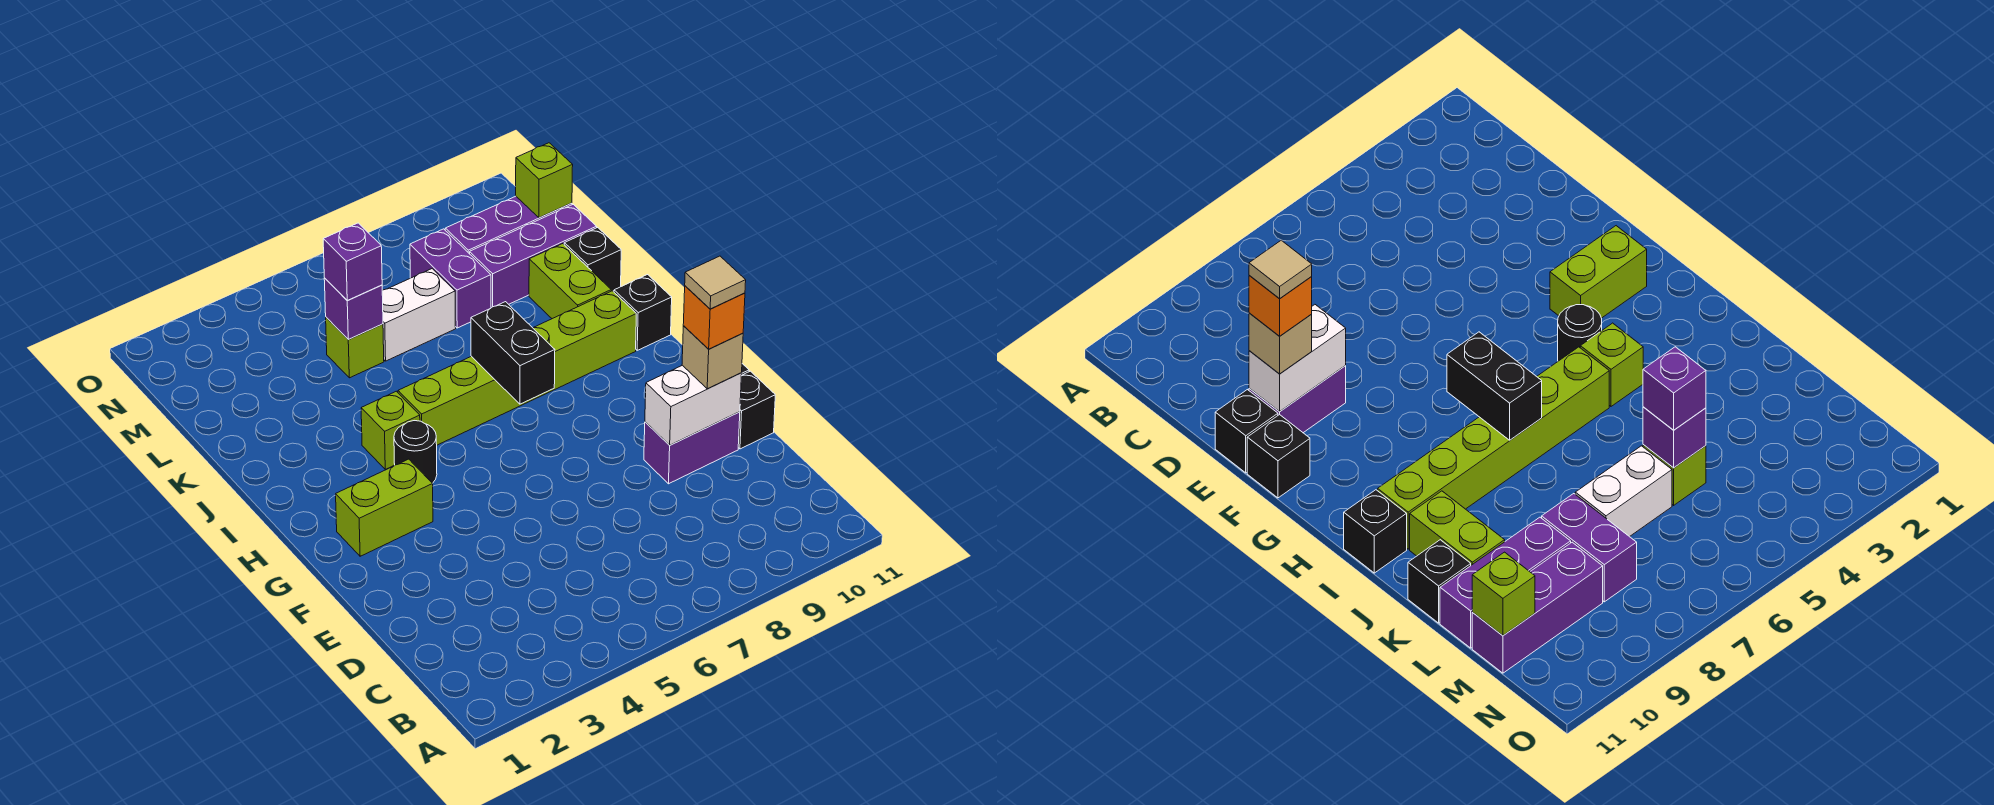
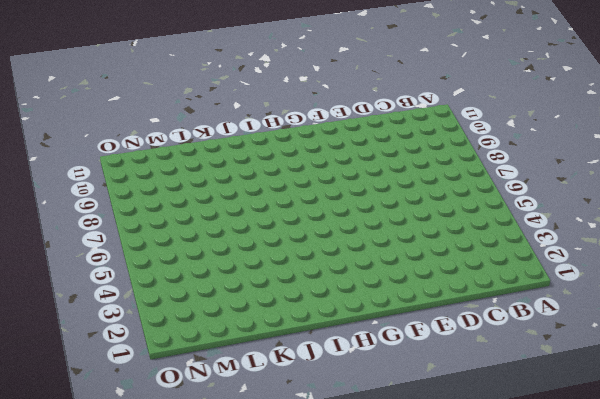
none -> purple 1x2 brick [644,412,740,484]
none -> black 1x1 brick [738,371,775,449]
none -> black 1x1 brick [1247,414,1310,498]

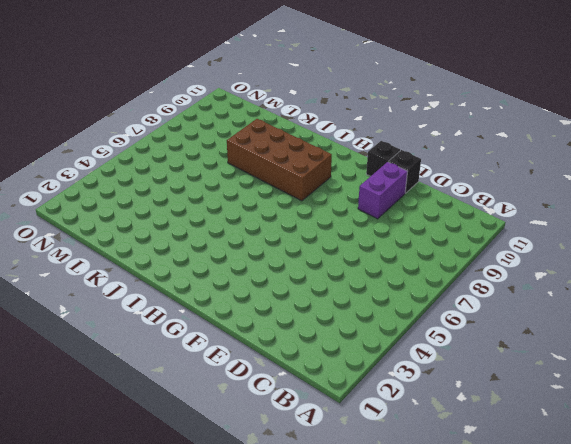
brown 2x4 brick [227,119,332,201] -> lime 1x6 brick [398,291,636,445]
none -> lime 1x2 brick [336,459,433,556]
none -> black 1x1 round brick [394,421,437,483]
none -> lime 1x1 brick [361,391,420,469]

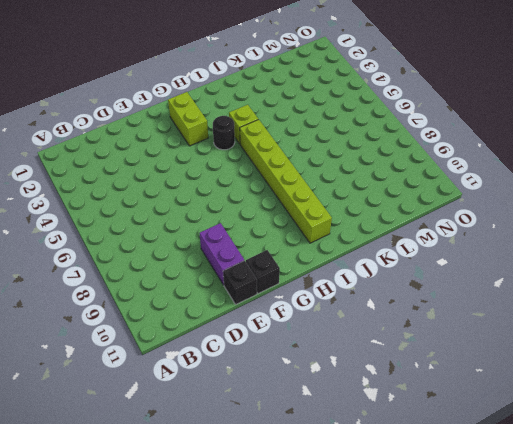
none -> black 1x1 brick [614,275,672,350]
none -> lime 1x2 brick [529,244,611,319]
none -> black 1x1 brick [564,228,621,291]

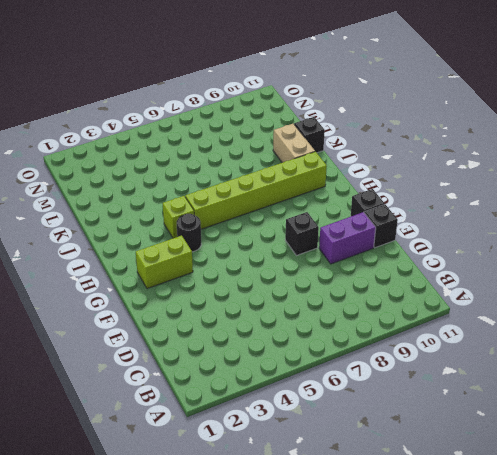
black 1x1 brick [285,212,319,256] -> black 1x1 brick moved to [614,275,672,350]
tan 1x2 brick [273,124,315,163] -> lime 1x2 brick [529,244,611,319]
none -> lime 1x1 brick [326,317,384,378]
none -> white 1x2 brick [382,269,456,361]
none -> purple 1x2 brick [410,229,491,328]

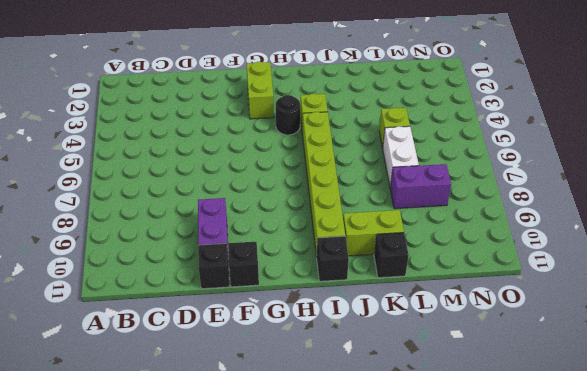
none -> purple 1x3 brick [470,205,597,308]
none -> purple 1x3 brick [445,196,572,254]
none -> white 1x2 brick [645,365,742,445]

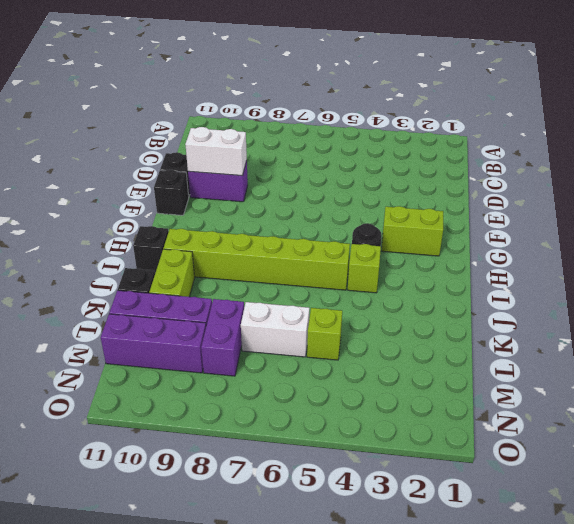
none -> black 1x2 brick [471,302,555,404]
none -> purple 1x1 brick [324,278,383,340]
none -> lime 1x1 brick [516,143,573,218]

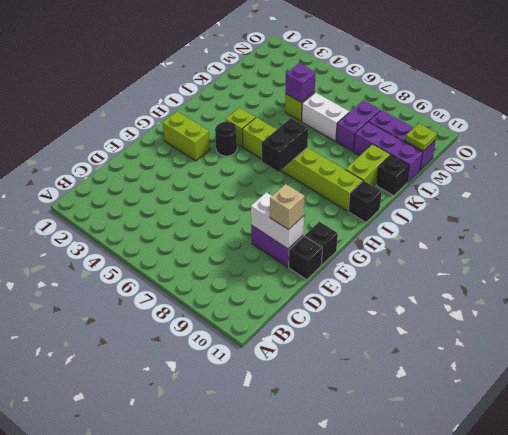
lime 1x1 plate [406,124,437,151] -> lime 1x1 brick [516,143,573,218]
none -> purple 1x1 brick [323,223,382,300]
none -> orange 1x1 brick [683,286,745,349]
none -> tan 1x1 tile [685,256,746,309]

